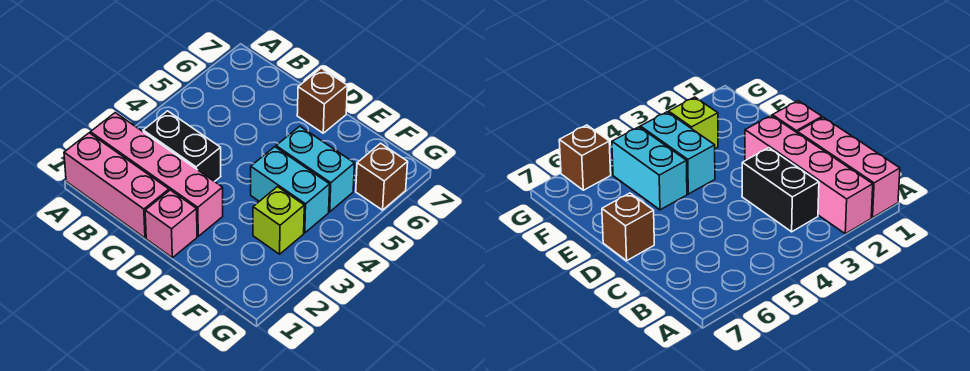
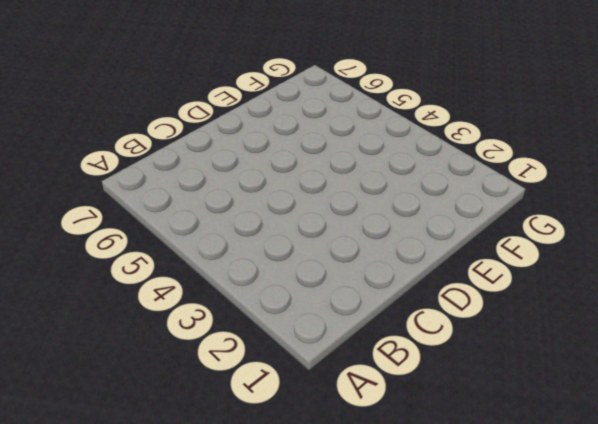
none -> pink 1x3 brick [64,133,169,238]
none -> pink 1x4 brick [90,113,223,236]

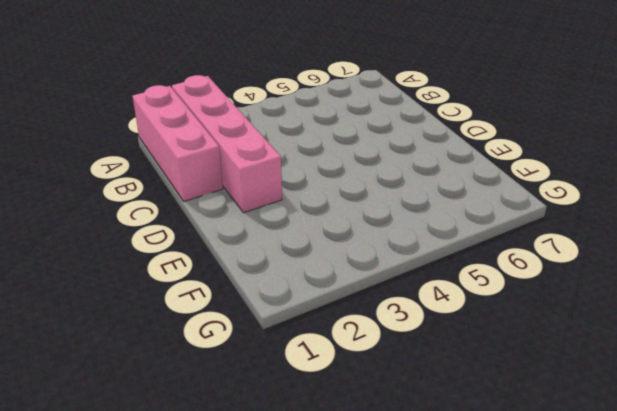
none -> black 1x2 brick [143,111,221,182]
none -> pink 1x1 brick [145,190,197,258]

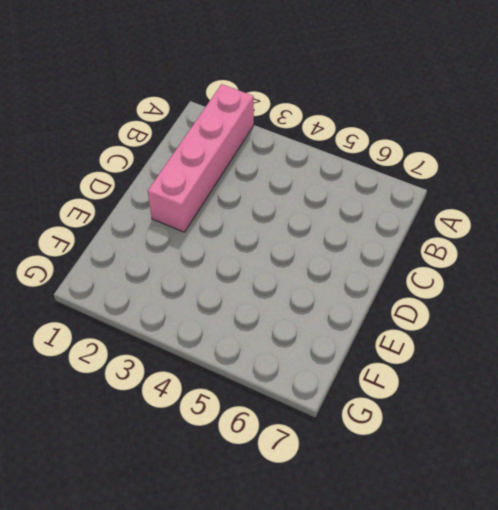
none -> pink 1x3 brick [64,133,169,238]
none -> black 1x2 brick [143,111,221,182]

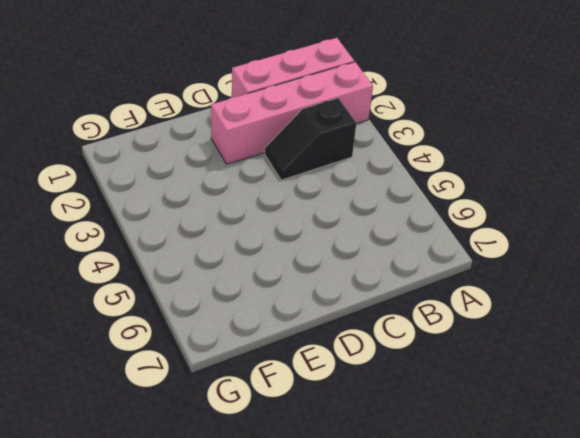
black 1x2 slope [265,98,356,180] -> black 1x2 brick [143,111,221,182]
none -> pink 1x1 brick [145,190,197,258]
none -> brown 1x1 brick [297,68,347,133]

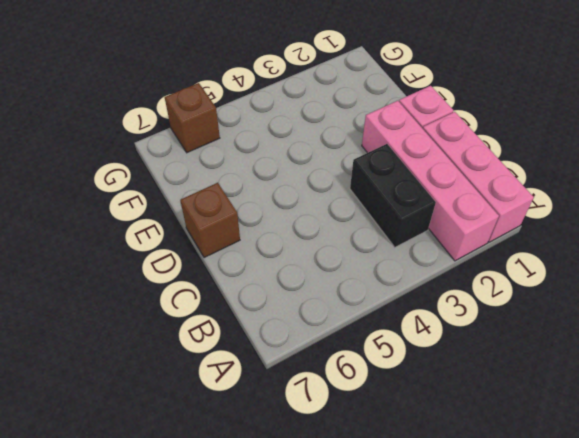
none -> cyan 1x2 brick [251,147,330,233]
none -> cyan 1x2 brick [276,126,355,212]

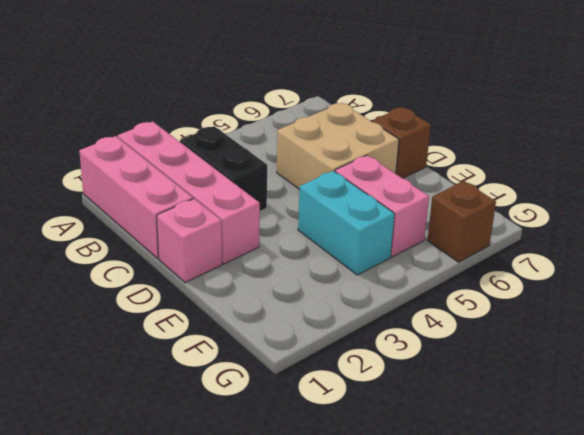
tan 2x2 brick [277,103,399,190] -> none
pink 1x2 brick [335,155,429,257] -> cyan 1x2 brick [276,126,355,212]
none -> lime 1x1 brick [253,187,304,254]

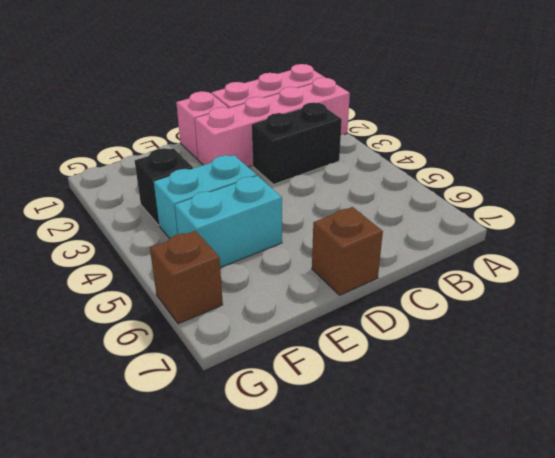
black 1x1 brick [135,148,193,225] -> lime 1x1 brick [253,187,304,254]

